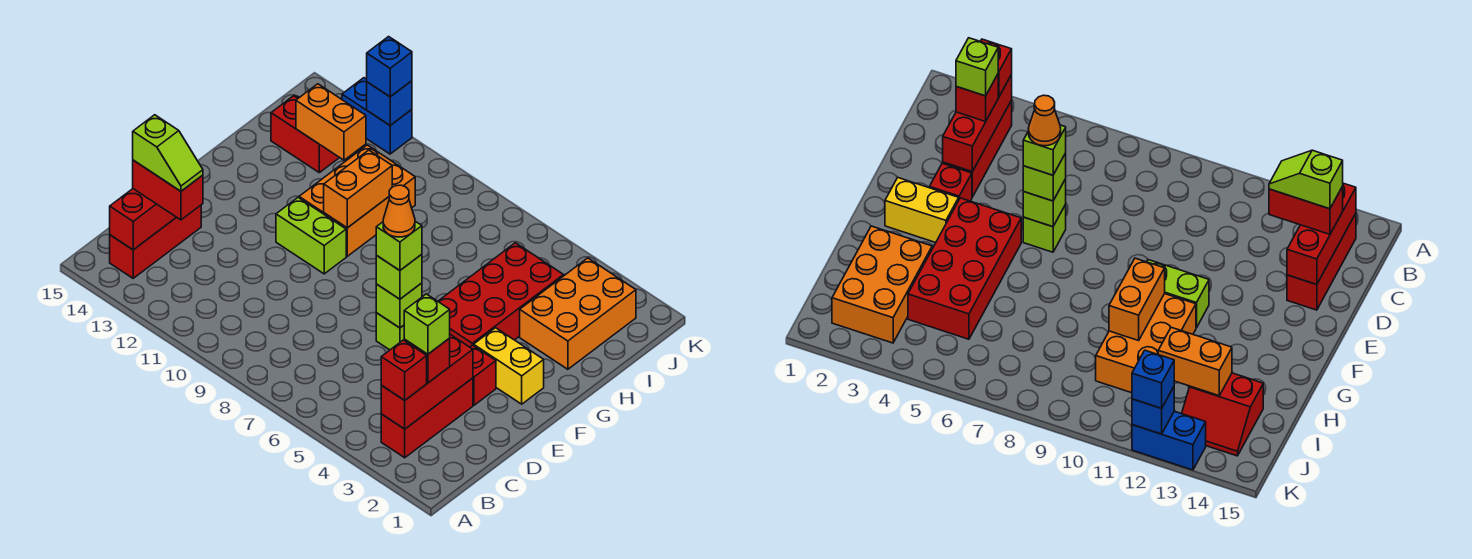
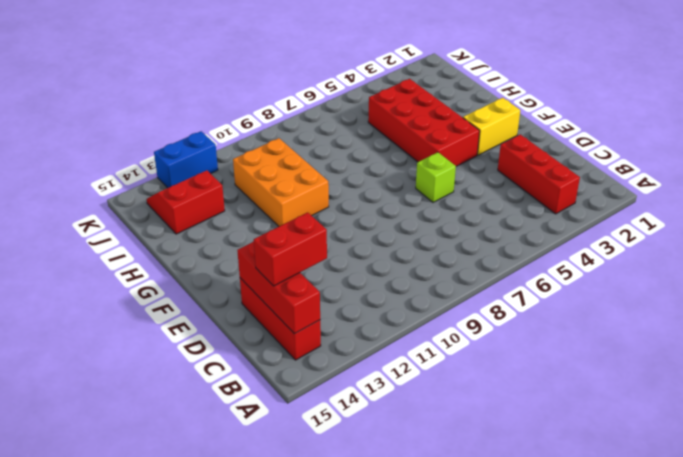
none -> red 1x1 brick [470,345,496,405]
none -> lime 1x2 brick [276,198,346,274]
none -> orange 2x3 brick [520,258,636,369]

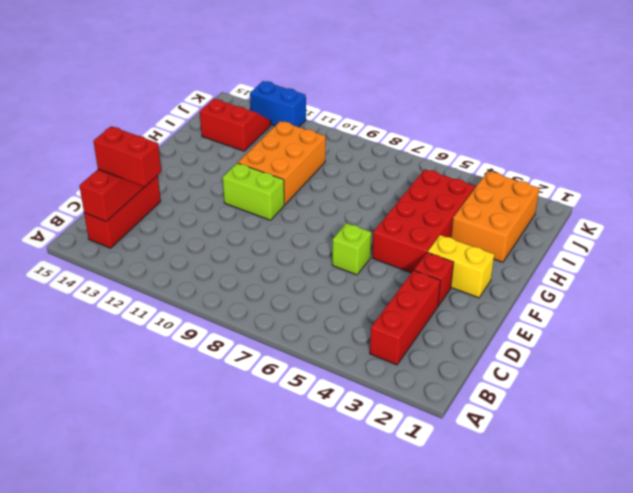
none -> red 1x3 brick [381,335,473,429]
none -> lime 1x1 brick [376,283,422,328]
none -> orange 1x2 brick [324,150,392,228]

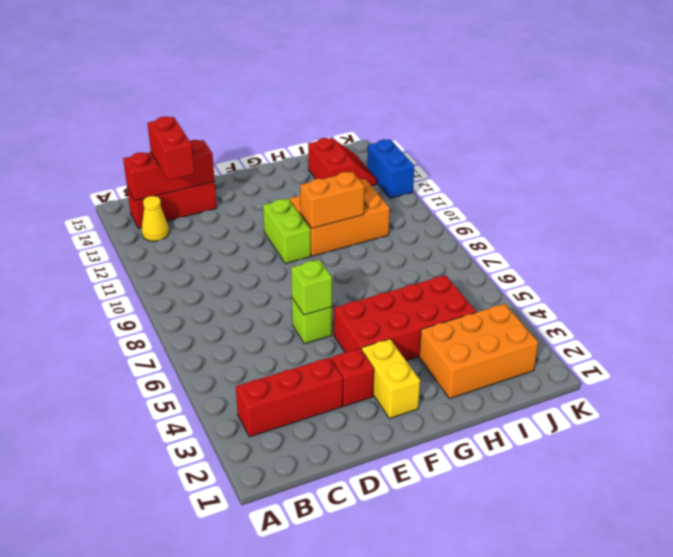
yellow 1x1 cone [142,196,169,241] -> none
none -> red 1x3 brick [381,335,473,429]
none -> orange 1x2 brick [296,84,366,160]
none -> blue 1x1 brick [367,81,412,125]

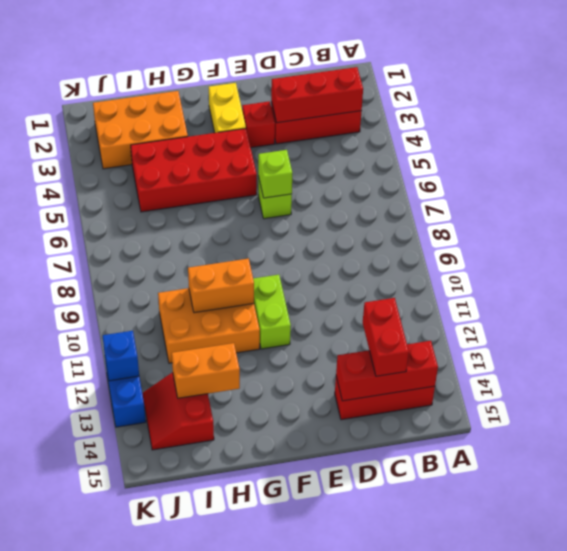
orange 1x2 brick [172,343,240,398] -> orange 1x2 brick turned to [296,84,366,160]
none -> red 1x1 brick [381,340,427,400]
none -> red 1x1 brick [404,338,450,383]
none -> lime 1x1 brick [376,254,422,299]

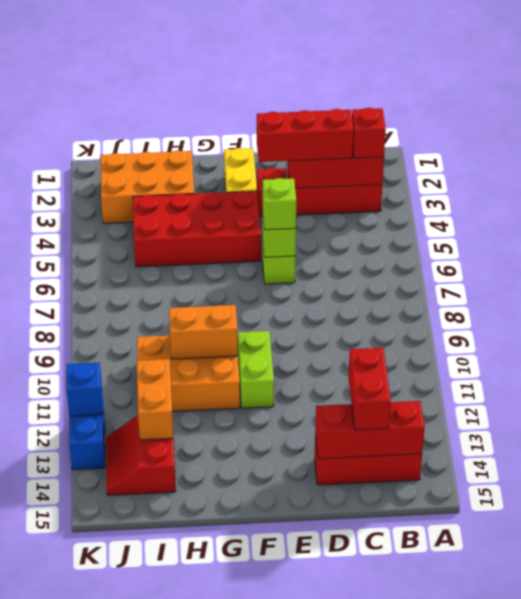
red 1x3 brick [257,109,354,162] -> red 1x1 brick [404,338,450,383]
none -> blue 1x1 brick [367,37,412,97]
none -> lime 1x1 brick [404,294,450,354]
none -> lime 1x2 slope [133,115,203,191]

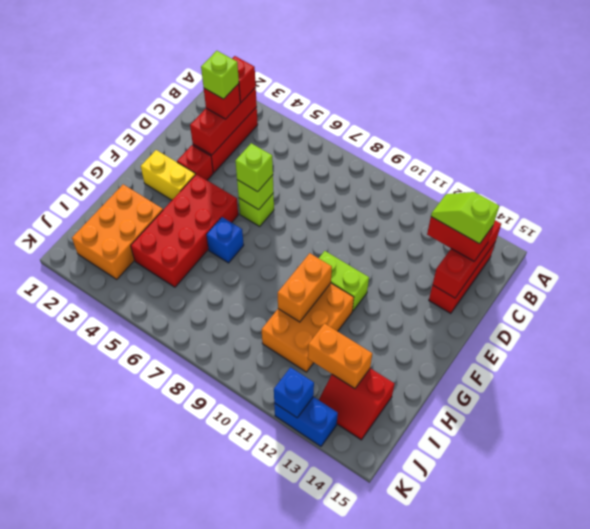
blue 1x1 brick [207,217,244,263] -> blue 1x1 brick moved to [367,37,412,97]
none -> lime 1x1 brick [376,221,422,270]
none -> orange 1x1 cone [383,185,415,237]

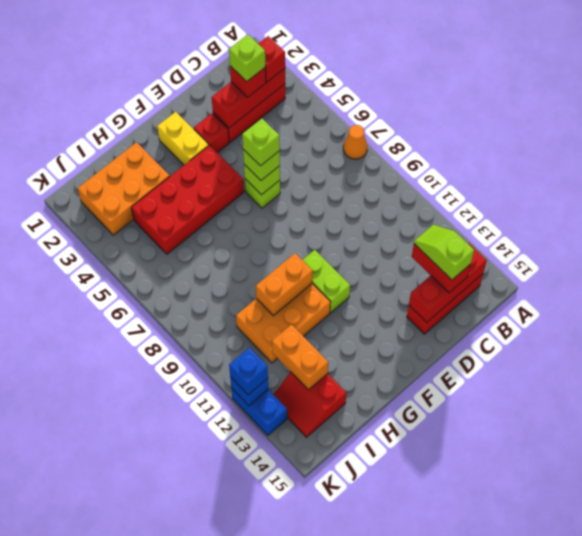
orange 1x1 cone [343,125,367,159] -> orange 1x1 cone moved to [383,185,415,237]

